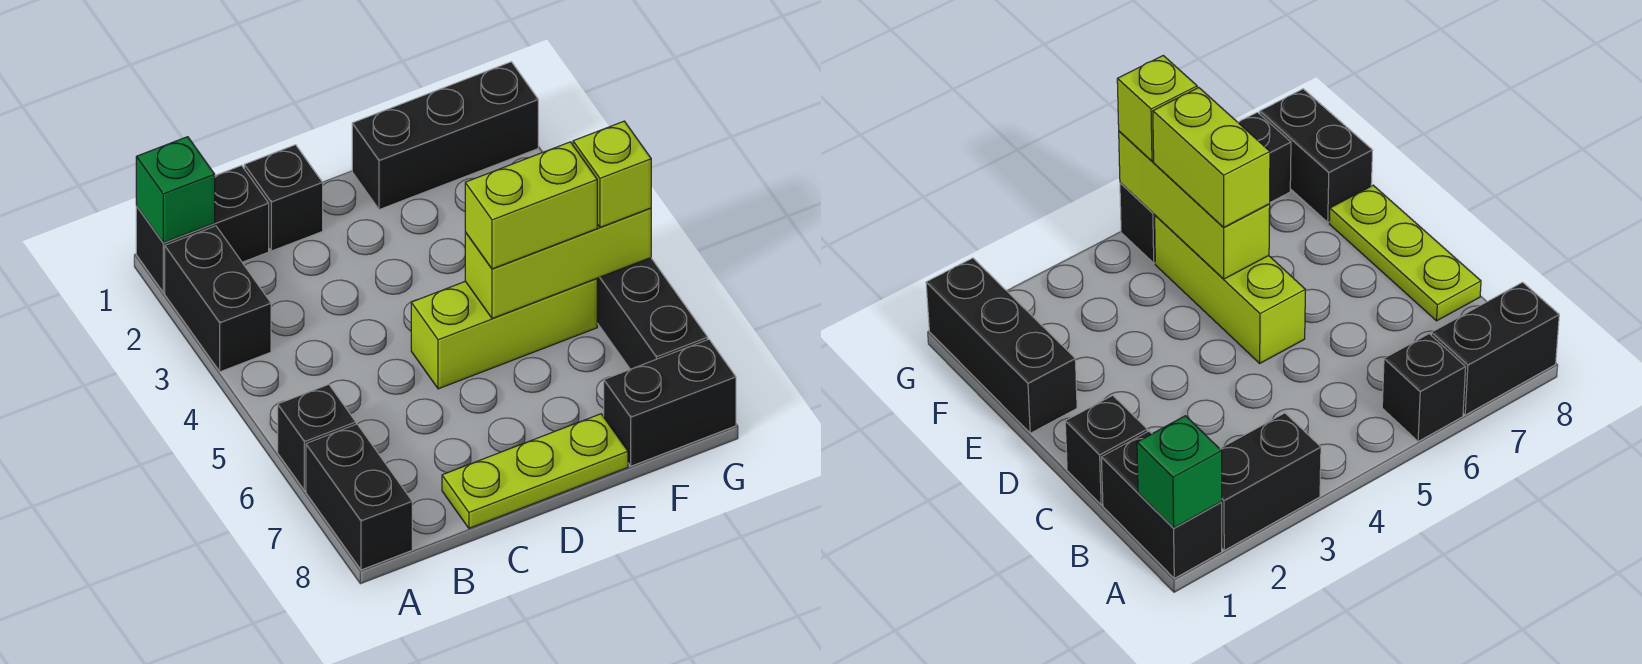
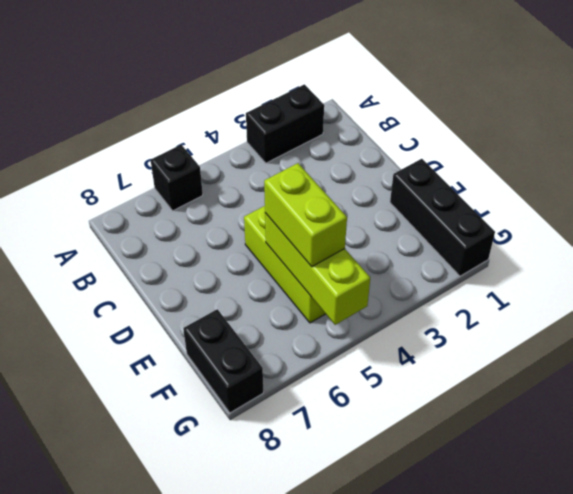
none -> black 1x2 brick [136,166,269,293]
none -> black 1x2 brick [306,424,412,570]
none -> black 1x1 brick [244,145,323,251]

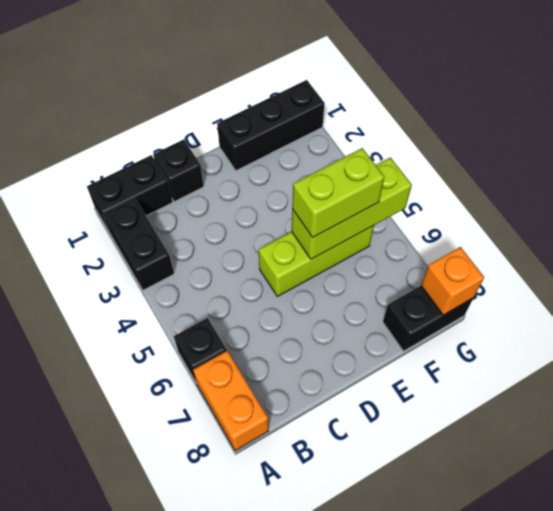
orange 1x2 brick [193,351,269,451] -> black 1x2 brick [306,424,412,570]
orange 1x1 brick [421,247,484,315] -> none
none -> lime 1x3 plate [442,414,628,528]
none -> black 1x3 brick [597,258,708,369]
none -> green 1x1 brick [136,137,215,243]

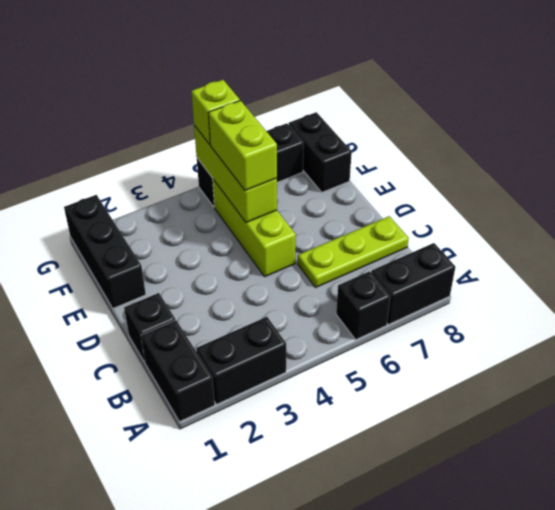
lime 1x3 plate [298,216,409,287] -> lime 1x3 plate turned to [442,414,628,528]
none -> green 1x1 brick [136,137,215,243]

